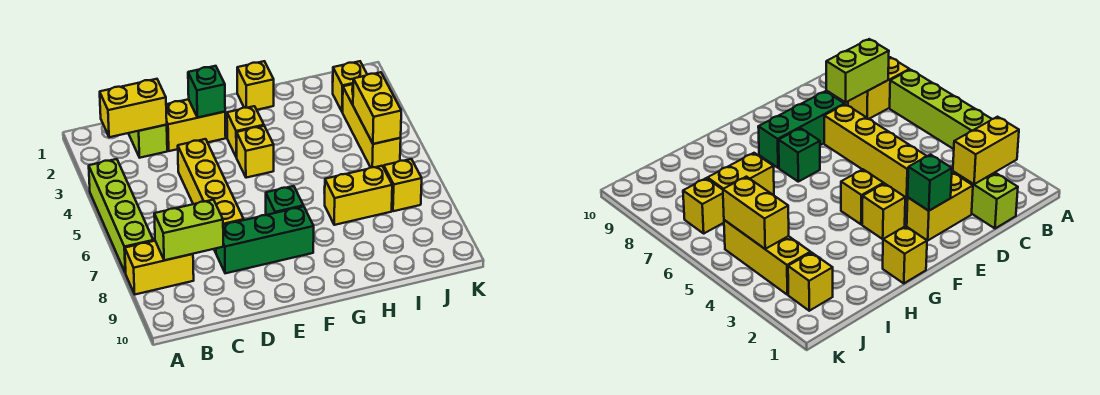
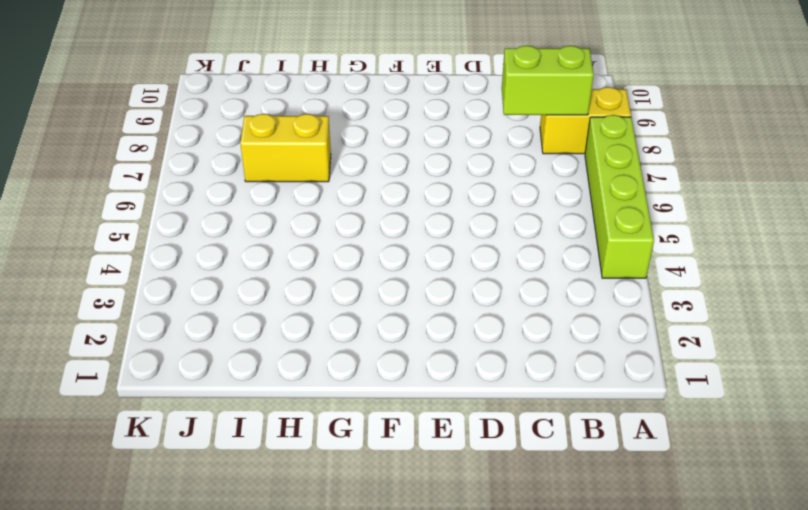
none -> lime 1x2 brick [128,125,167,158]
none -> yellow 1x2 brick [166,99,226,151]
none -> yellow 1x4 brick [178,139,244,252]

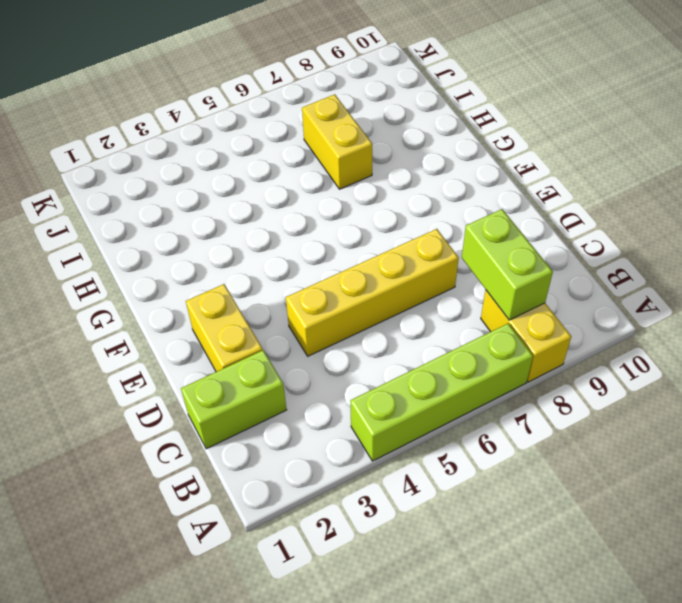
none -> green 1x3 brick [216,206,314,273]
none -> yellow 1x1 brick [227,106,264,158]
none -> yellow 1x1 brick [237,126,274,178]

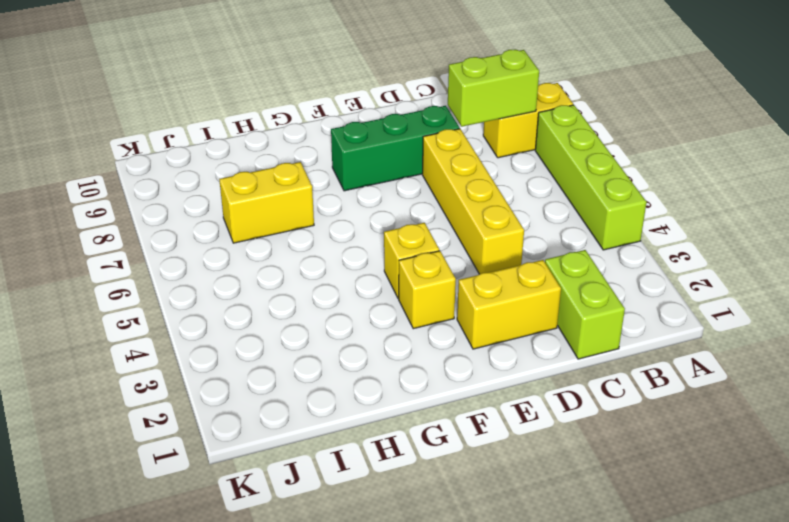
none -> green 1x1 brick [266,186,303,215]
none -> yellow 1x1 brick [237,61,274,110]
none -> yellow 1x1 brick [333,61,367,112]

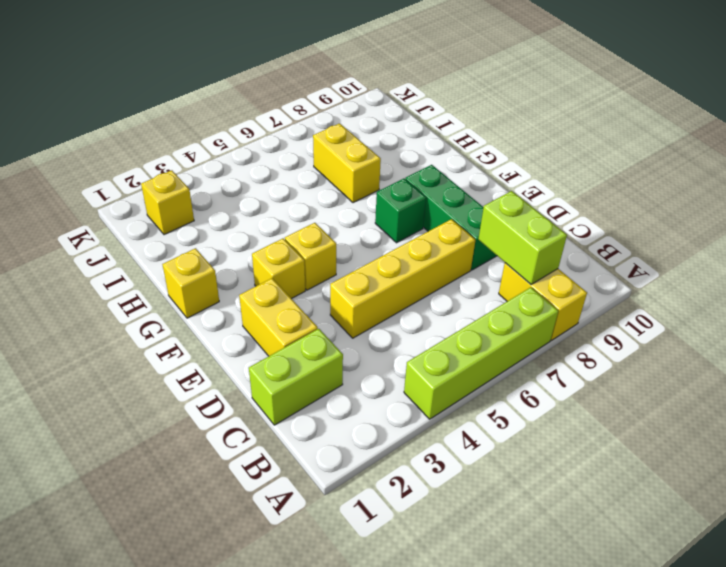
none -> yellow 1x3 brick [343,84,401,168]
none -> yellow 1x1 brick [384,159,422,211]
none -> yellow 1x2 brick [100,79,167,137]

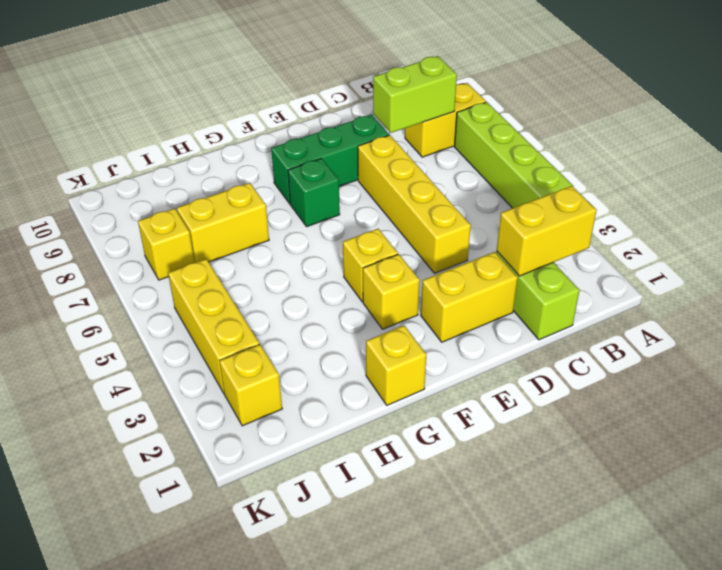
none -> green 1x1 brick [188,66,225,118]
none -> yellow 1x2 brick [353,72,401,144]

